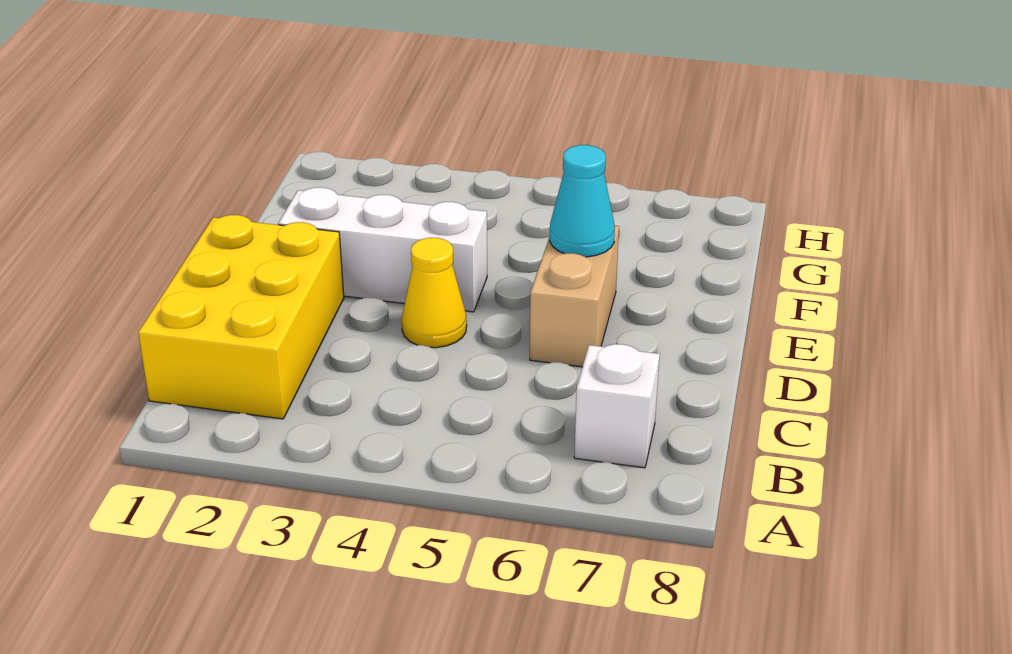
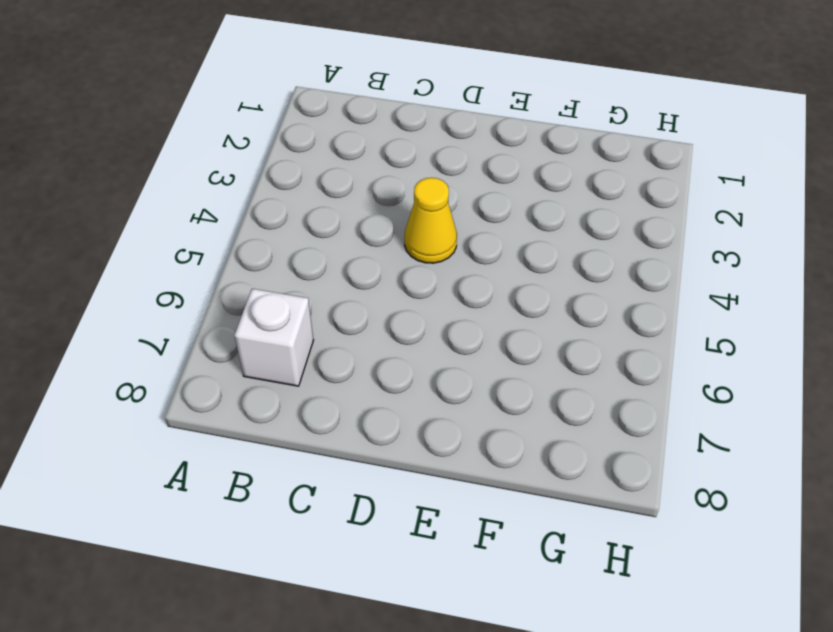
none -> yellow 2x3 brick [138,215,344,419]
none -> tan 1x2 brick [530,226,619,367]

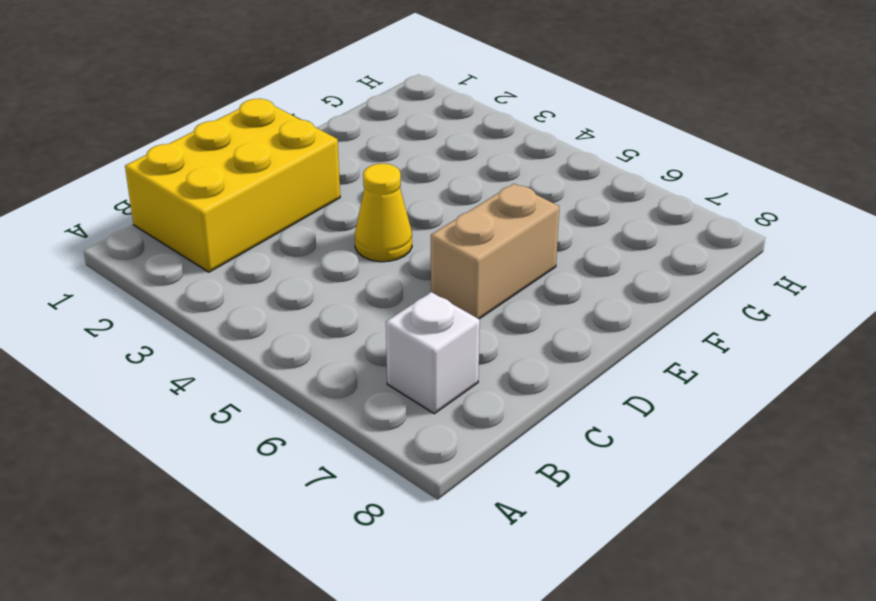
none -> white 1x3 brick [278,187,487,312]
none -> cyan 1x1 cone [550,145,615,257]

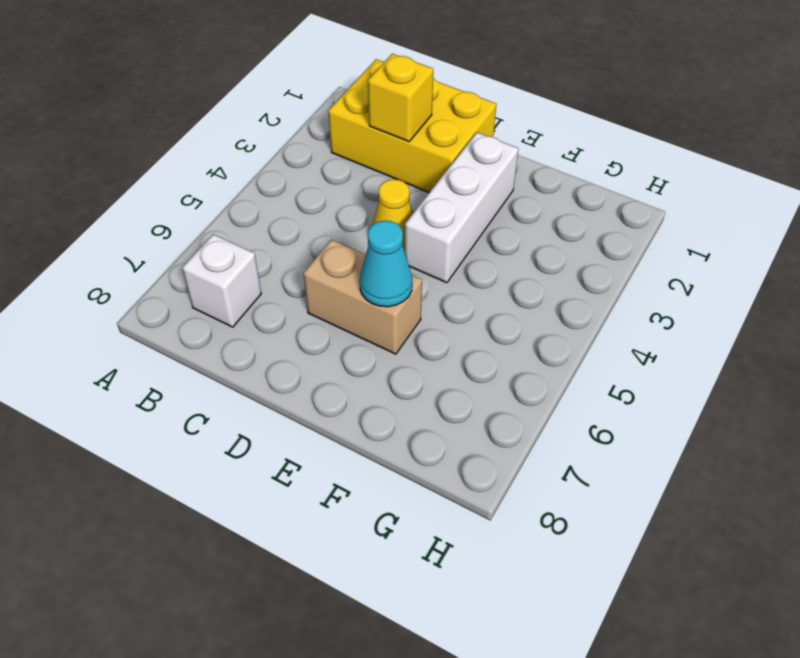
yellow 1x1 brick [368,54,433,142] -> none

